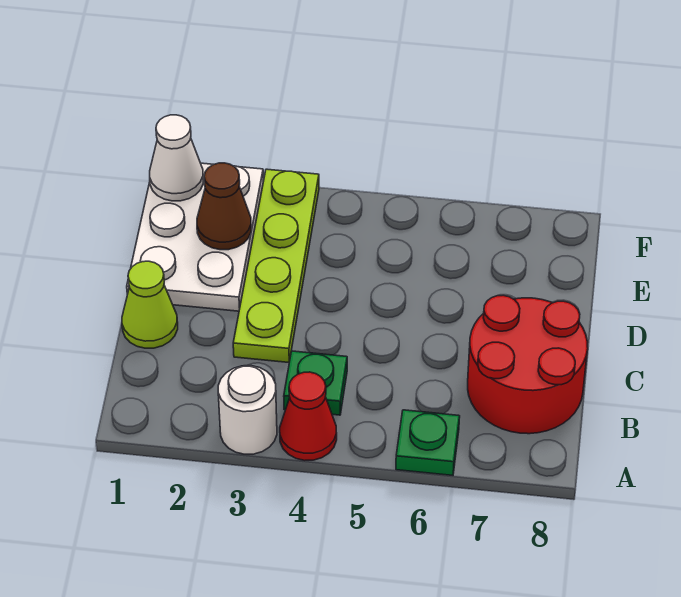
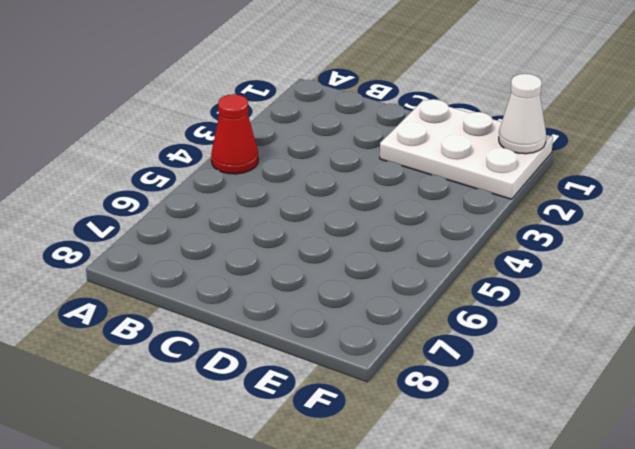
none -> white 1x1 round brick [218,366,277,454]
none -> green 1x1 plate [396,410,460,475]

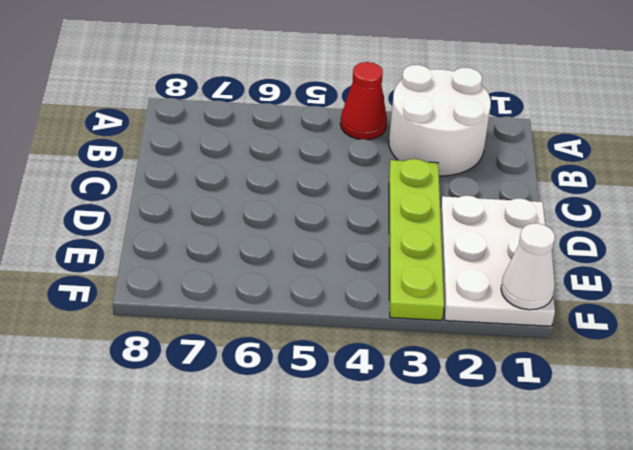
white 2x2 round brick [389,65,491,176] -> white 1x1 round brick [218,366,277,454]
none -> green 1x1 plate [396,410,460,475]
none -> green 1x1 plate [284,351,347,415]

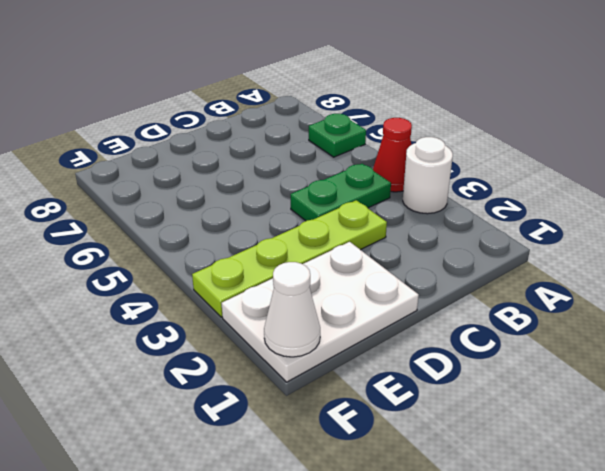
green 1x2 plate [290,164,391,221] -> green 1x1 plate [284,351,347,415]
none -> red 2x2 round brick [468,295,588,434]
none -> lime 1x1 cone [122,261,178,348]

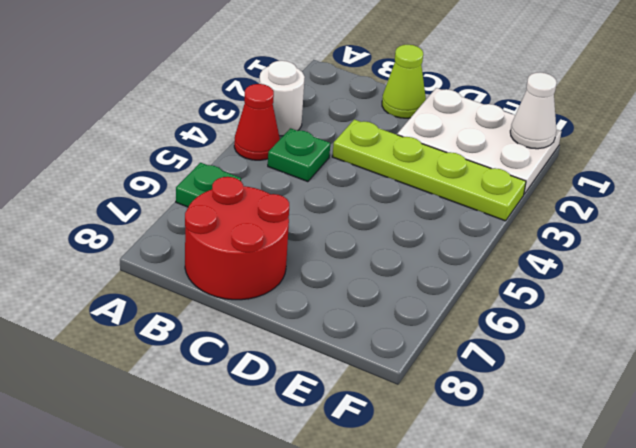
none -> brown 1x1 cone [197,163,251,250]

